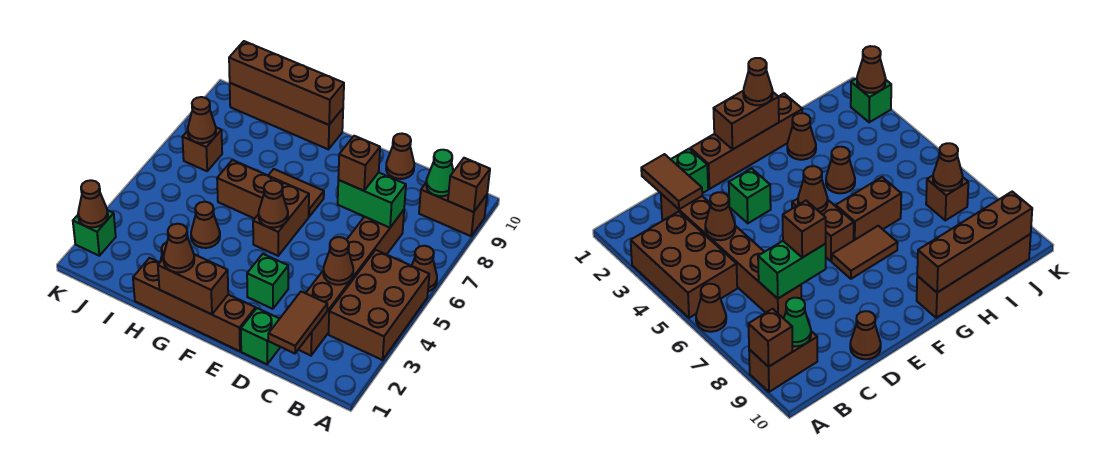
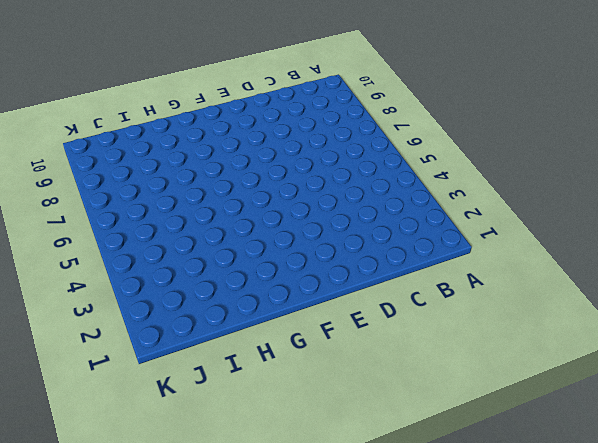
none -> brown 2x3 brick [329,250,429,360]
none -> brown 1x1 cone [412,246,437,292]
none -> brown 1x2 brick [419,183,487,236]

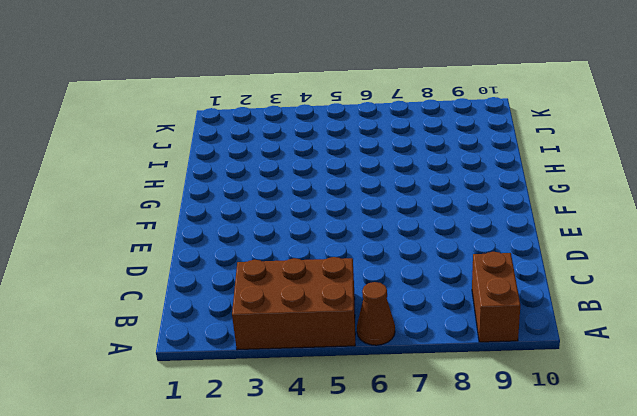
none -> brown 1x6 brick [298,210,404,356]
none -> green 1x1 brick [241,308,280,364]
none -> brown 1x1 cone [386,134,414,179]

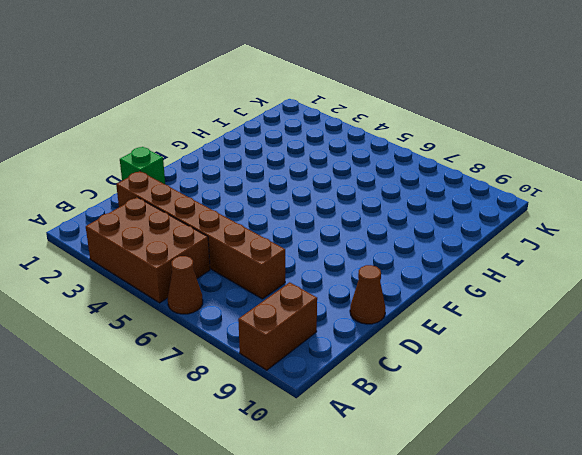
none -> brown 1x4 brick [133,258,256,351]
none -> green 1x1 brick [247,254,288,309]
none -> brown 1x2 brick [253,183,309,256]

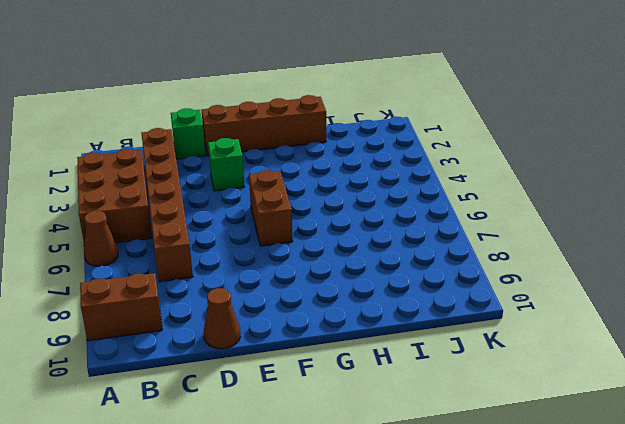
none -> brown 1x2 tile [268,169,324,217]
none -> brown 1x2 brick [217,160,283,219]
none -> brown 1x4 brick [230,83,343,149]

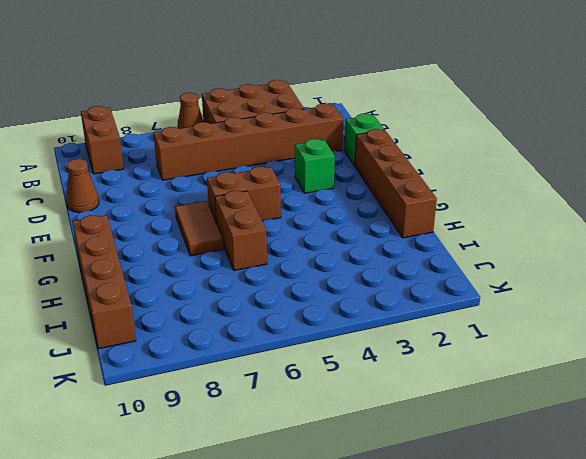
none -> brown 1x1 cone [787,113,816,160]
none -> brown 1x1 cone [191,202,220,248]
none -> brown 1x1 brick [182,127,222,171]

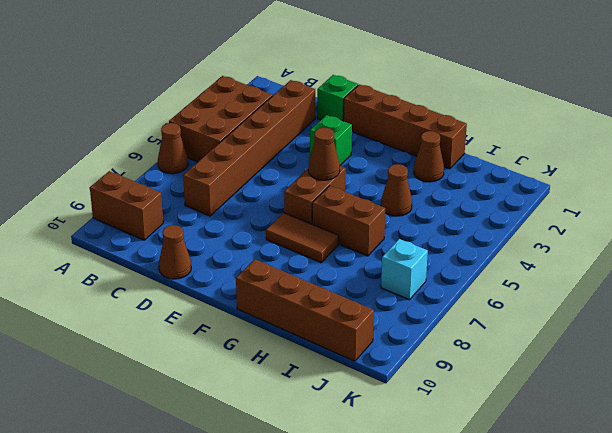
cyan 1x1 brick [381,239,428,300] -> brown 1x1 brick [182,127,222,171]
none -> green 1x1 brick [73,210,116,256]
none -> brown 1x1 brick [448,158,490,212]
none -> green 1x1 cone [426,150,453,196]

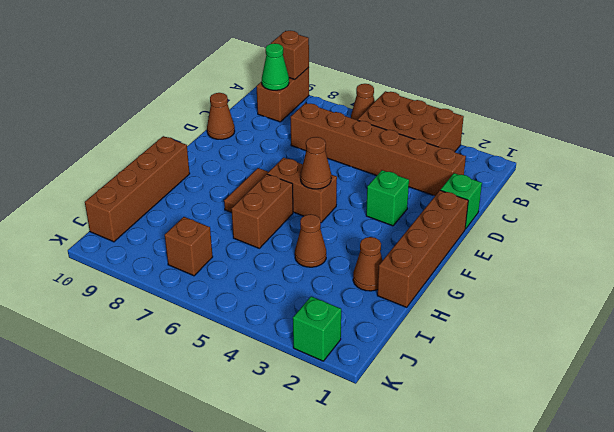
none -> brown 1x2 tile [268,292,327,354]
none -> brown 1x1 cone [323,237,353,285]
none -> green 1x2 brick [338,173,406,228]

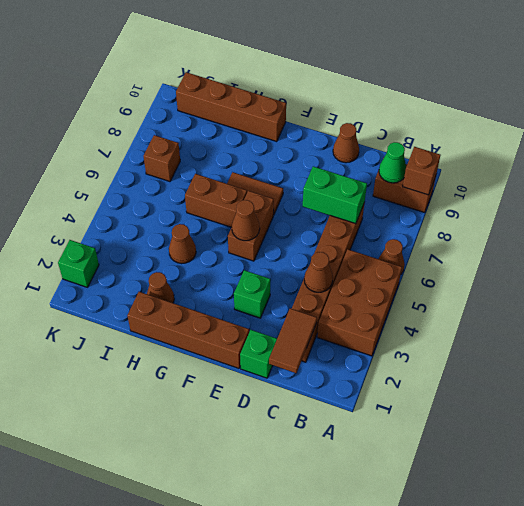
none -> brown 1x2 brick [158,254,228,314]
none -> brown 1x4 brick [229,41,344,125]
none -> brown 1x1 cone [188,97,216,143]

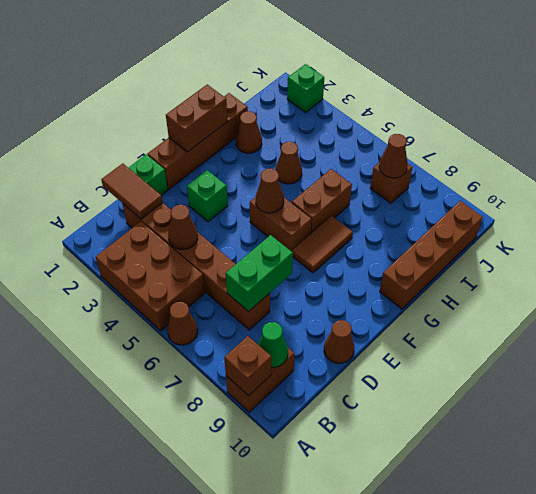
none -> brown 1x4 brick [229,41,344,125]
none -> brown 1x1 cone [78,180,108,227]
none -> brown 1x1 brick [338,136,380,191]

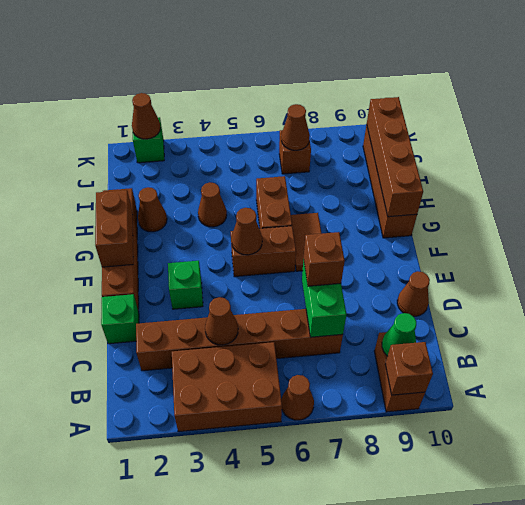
none -> brown 1x2 tile [268,292,327,354]
none -> brown 1x1 cone [163,224,194,272]

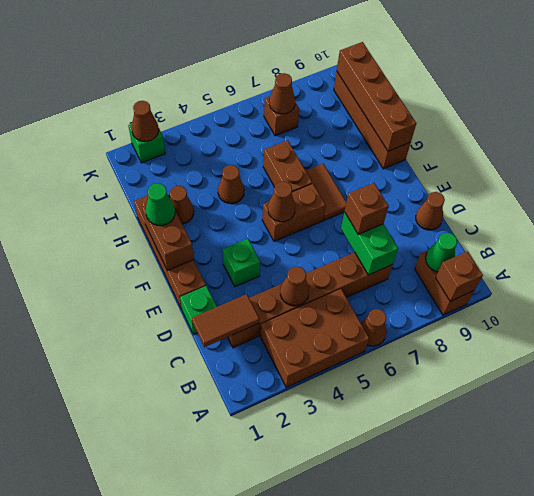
green 1x1 cone [146,183,175,225] -> brown 1x1 cone [163,224,194,272]

